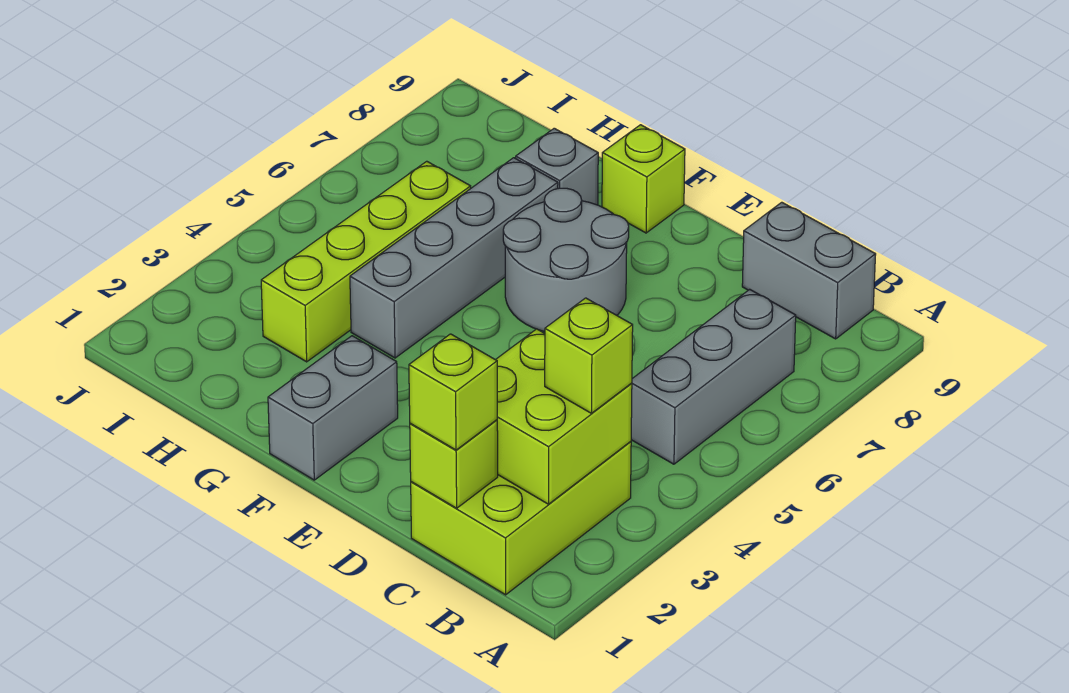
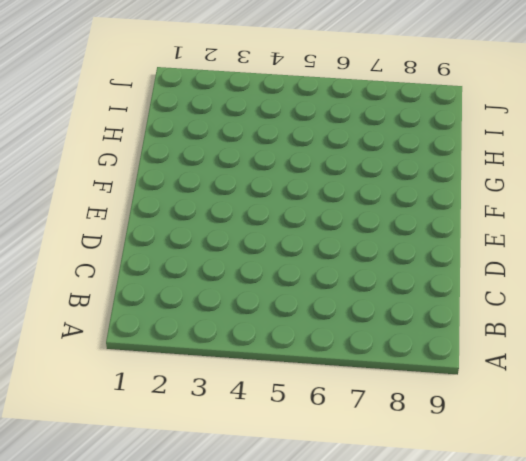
none -> lime 2x3 brick [411,441,631,595]
none -> grey 1x3 brick [631,289,796,464]
none -> grey 1x2 brick [742,202,876,339]

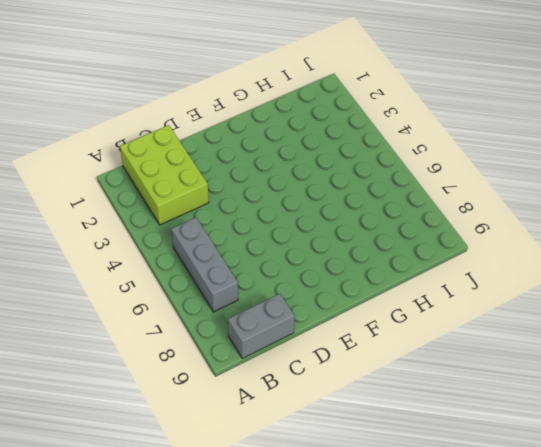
none -> grey 2x2 round brick [503,188,629,331]
none -> grey 1x2 brick [268,336,398,480]
none -> lime 1x1 brick [602,125,685,233]

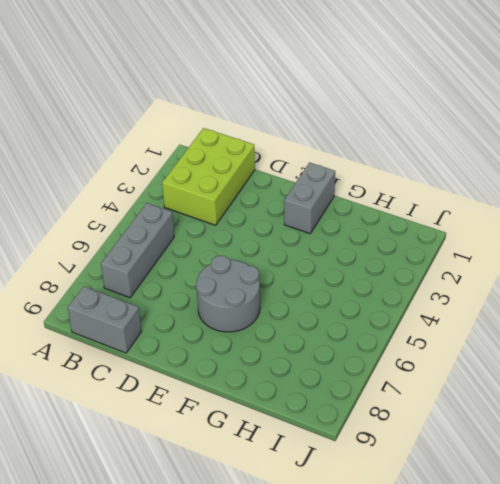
none -> lime 1x1 brick [602,125,685,233]
none -> grey 1x4 brick [350,158,558,358]
none -> grey 1x1 brick [516,128,598,205]

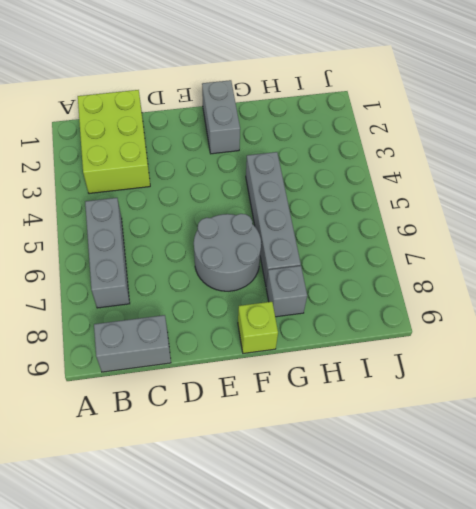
none -> lime 1x4 brick [261,161,471,362]
none -> lime 2x2 brick [496,329,632,504]
none -> lime 1x1 brick [410,420,498,508]

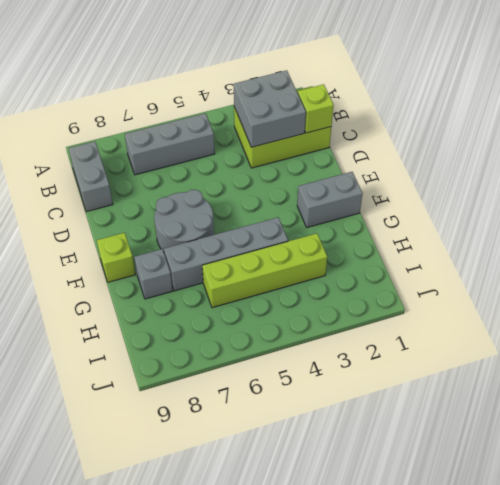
grey 2x2 brick [234,70,306,147] -> lime 2x2 brick [496,329,632,504]
none -> lime 1x1 brick [545,298,633,413]
none -> lime 1x1 brick [409,334,497,450]

